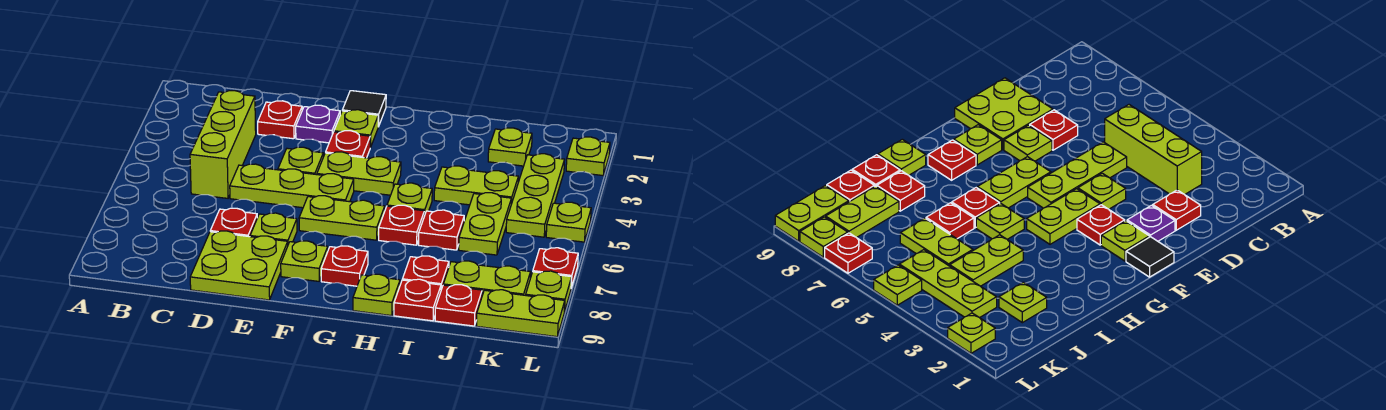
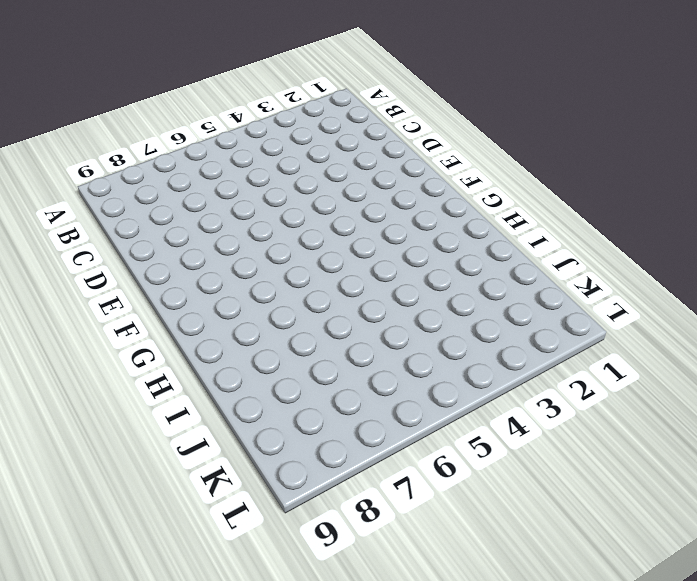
none -> lime 1x3 brick [190,91,256,198]
none -> red 1x1 plate [258,101,302,139]
none -> lime 1x3 plate [230,164,354,208]
none -> red 1x1 plate [210,208,257,237]

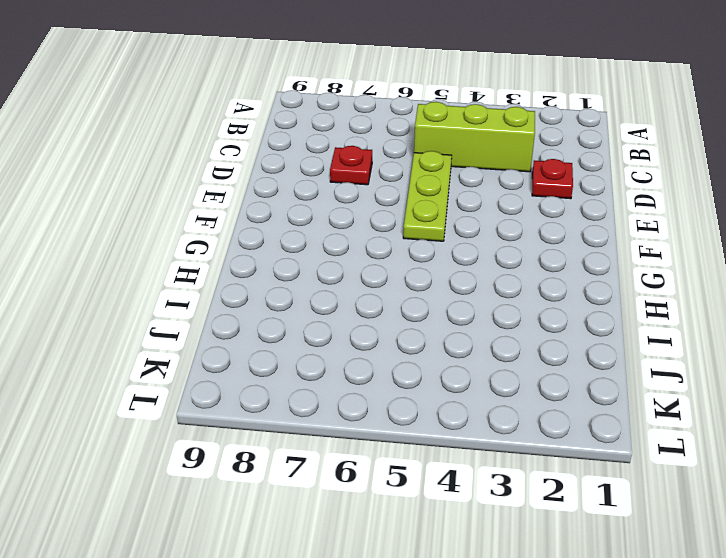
none -> lime 2x2 plate [190,231,288,300]
none -> purple 1x1 plate [296,105,340,143]
none -> lime 1x1 plate [278,147,323,175]
none -> lime 1x1 plate [250,213,297,244]

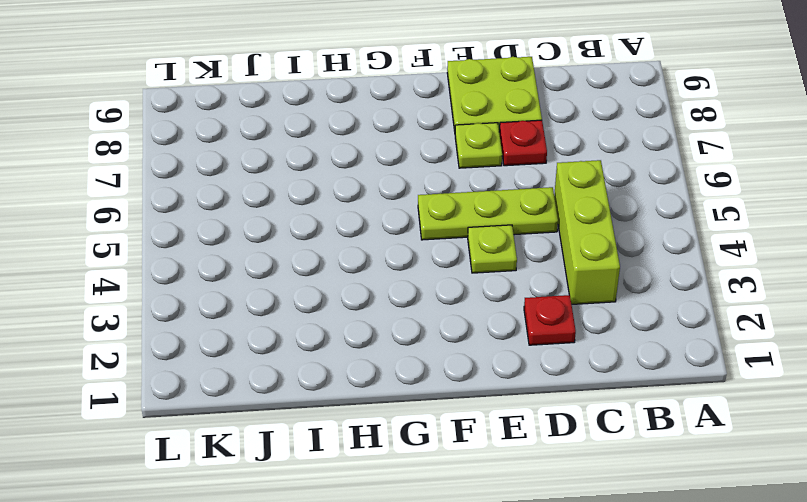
none -> purple 1x1 plate [296,105,340,143]
none -> black 1x1 tile [342,91,386,127]
none -> lime 1x1 plate [334,110,378,148]
none -> red 1x1 plate [326,131,370,158]

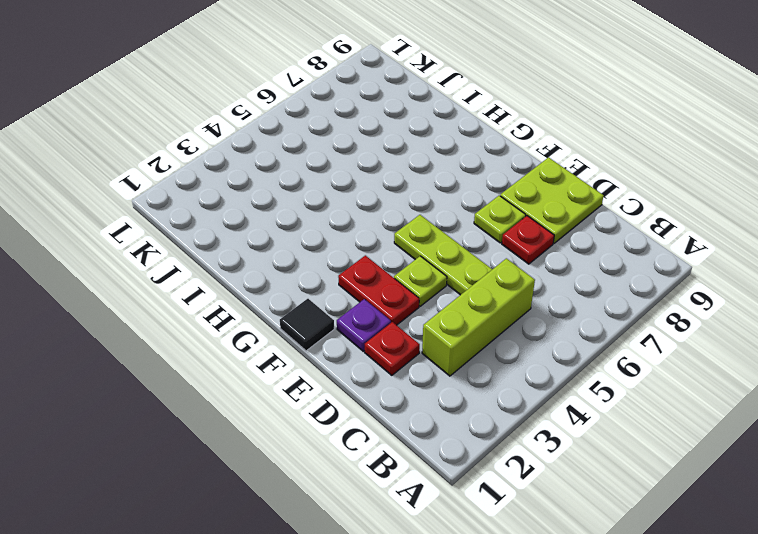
red 1x2 plate [338,255,419,325] -> red 1x1 plate [326,131,370,158]
none -> lime 1x1 plate [334,110,378,148]
none -> lime 1x2 plate [317,152,401,195]
none -> lime 1x2 plate [299,196,385,240]
none -> lime 1x1 plate [281,241,328,281]

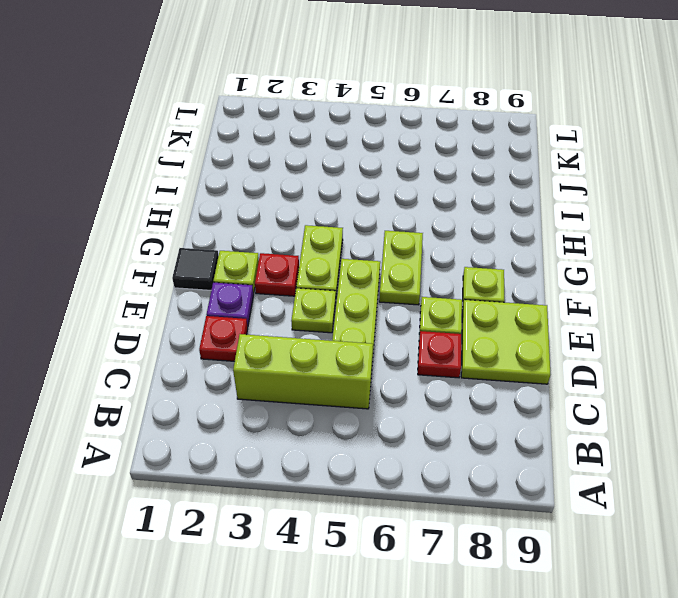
none -> red 1x1 plate [321,246,368,286]
none -> lime 1x1 plate [387,183,432,216]
none -> red 1x1 plate [379,205,424,245]
none -> lime 1x1 plate [353,274,400,316]

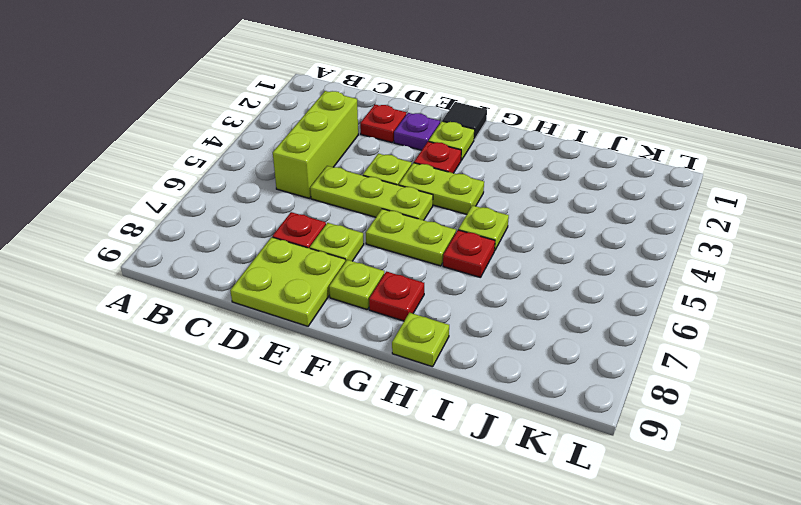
none -> lime 1x2 plate [434,166,518,205]
none -> red 1x1 plate [419,210,464,250]
none -> red 1x1 plate [402,256,449,289]
none -> red 1x1 plate [394,279,441,321]

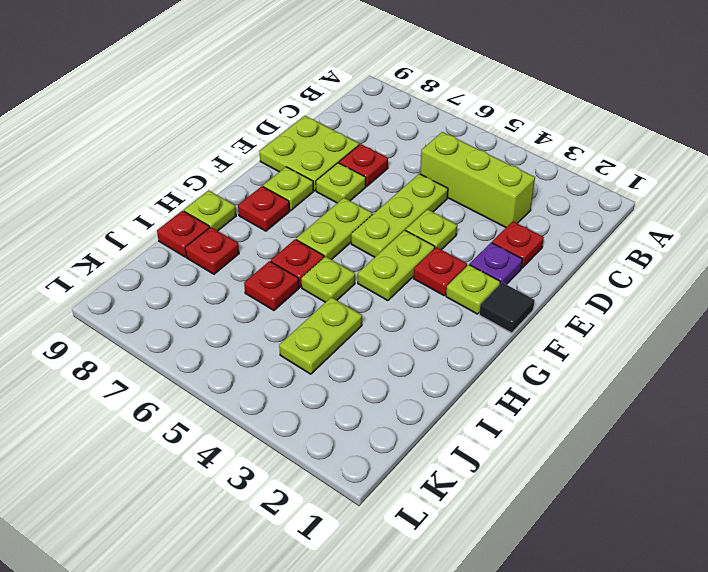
none -> lime 1x1 plate [488,128,532,166]
none -> lime 1x2 plate [459,193,511,255]
none -> lime 1x2 plate [443,261,530,295]
none -> red 1x1 plate [435,285,482,326]

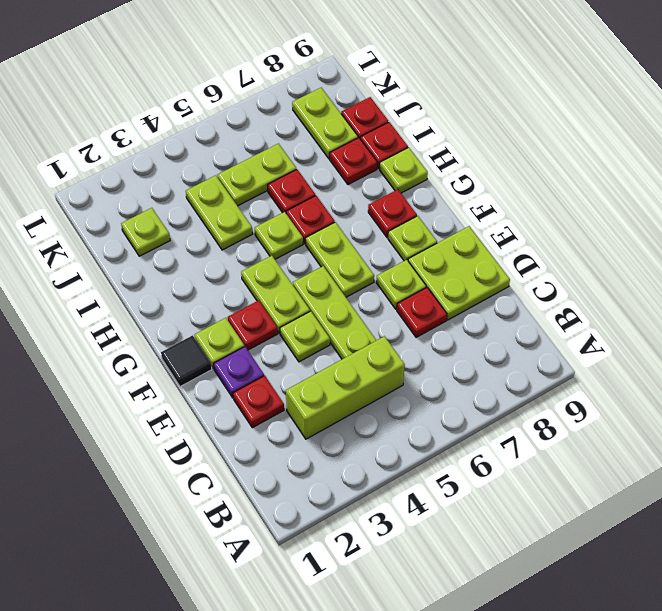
none -> lime 1x3 plate [506,154,564,237]
none -> lime 1x2 plate [477,290,565,337]
none -> lime 1x1 plate [566,137,610,175]
none -> lime 1x1 plate [546,202,591,242]

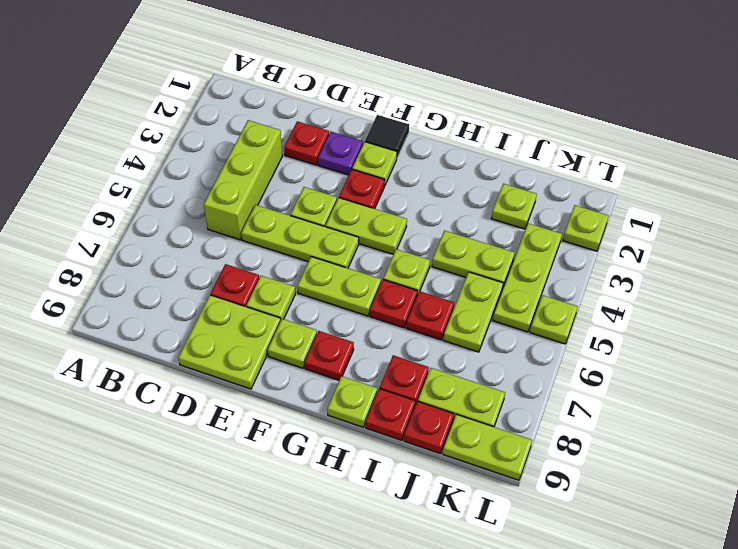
none -> red 1x1 plate [533,248,578,288]
none -> lime 1x1 plate [526,271,572,312]

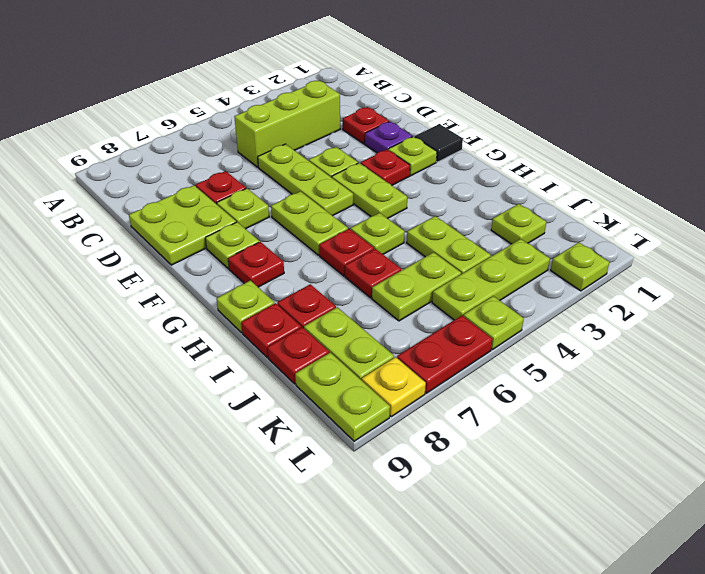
red 1x2 plate [397,316,493,393] -> red 1x1 plate [533,248,578,288]
yellow 1x1 plate [362,357,426,417] -> lime 1x1 plate [526,271,572,312]

